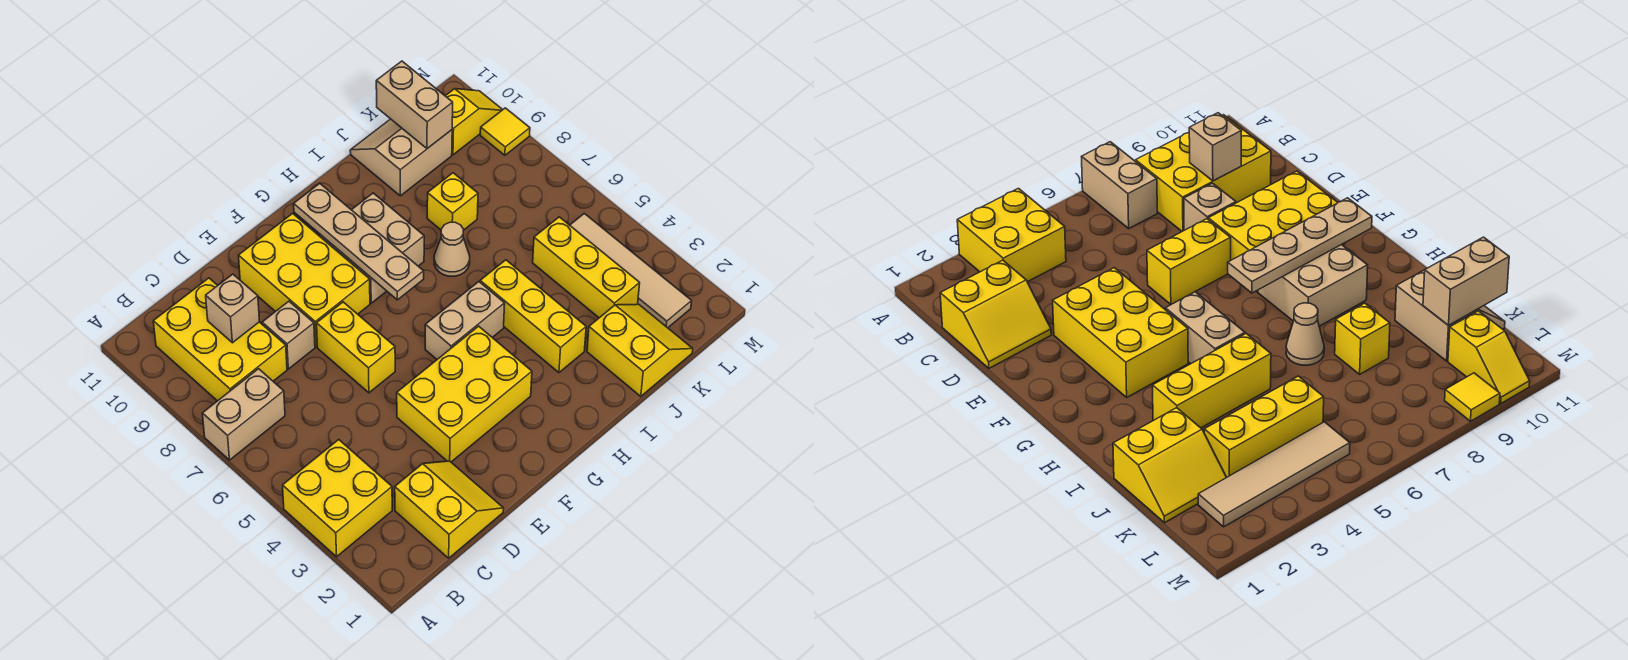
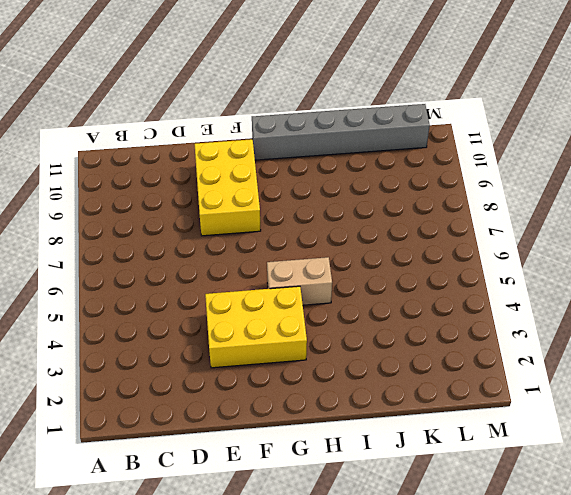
grey 1x6 brick [252,104,430,160] -> tan 2x2 slope [350,119,452,196]
none -> yellow 2x2 brick [283,440,392,557]
none -> tan 1x2 brick [202,369,285,460]
none -> yellow 2x3 brick [153,278,287,401]

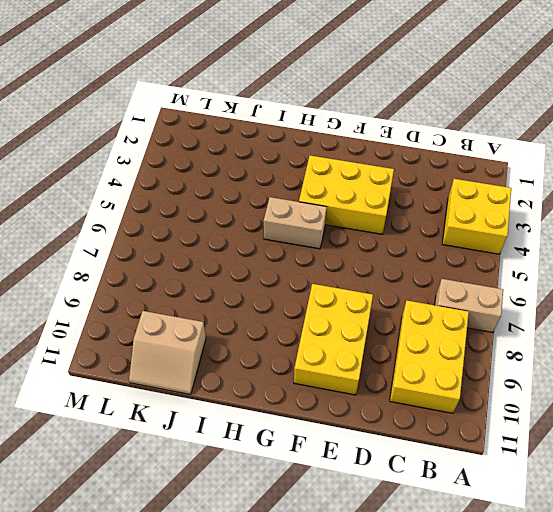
none -> yellow 2x2 slope [395,461,504,558]
none -> tan 1x1 brick [262,301,315,369]
none -> yellow 1x2 brick [317,302,395,393]

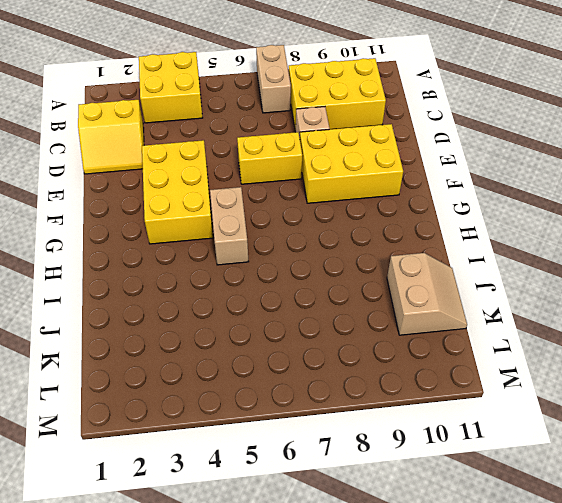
none -> tan 2x2 brick [320,193,424,303]
none -> yellow 1x3 brick [480,260,586,373]
none -> tan 1x1 cone [434,222,470,276]

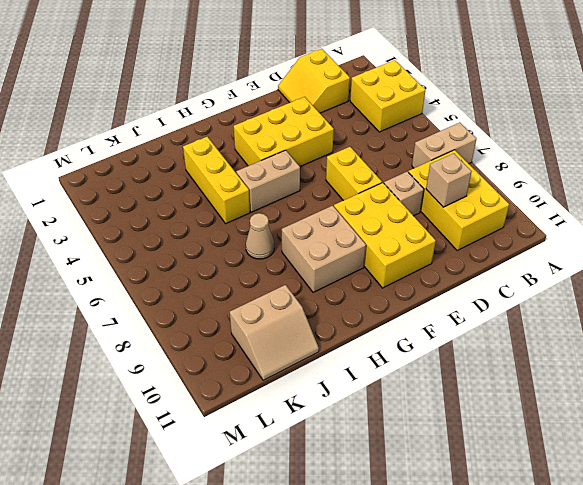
none -> yellow 2x2 slope [587,304,693,396]
none -> yellow 1x1 brick [427,173,478,230]
none -> yellow 1x3 brick [533,217,640,318]

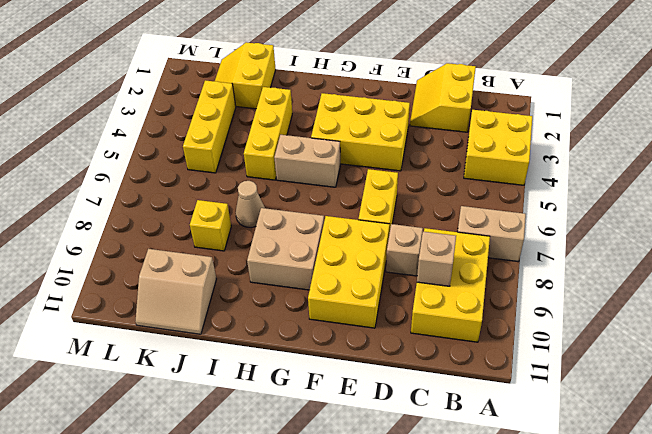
none -> tan 1x4 tile [570,213,692,328]
none -> yellow 1x2 slope [446,89,503,155]
none -> yellow 1x1 tile [480,108,530,155]

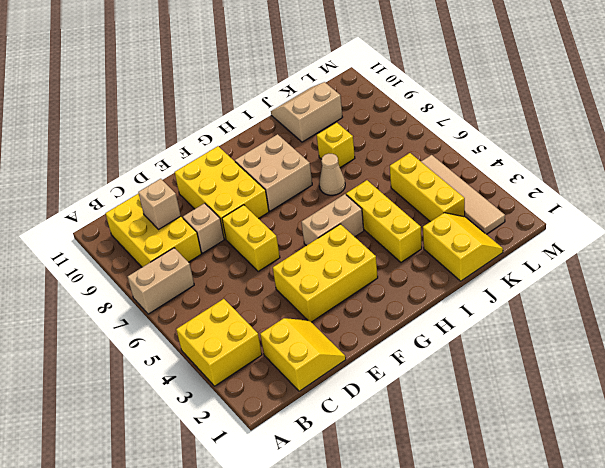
none -> yellow 1x2 slope [446,89,503,155]
none -> yellow 1x1 tile [480,108,530,155]
none -> tan 1x4 plate [294,183,424,300]

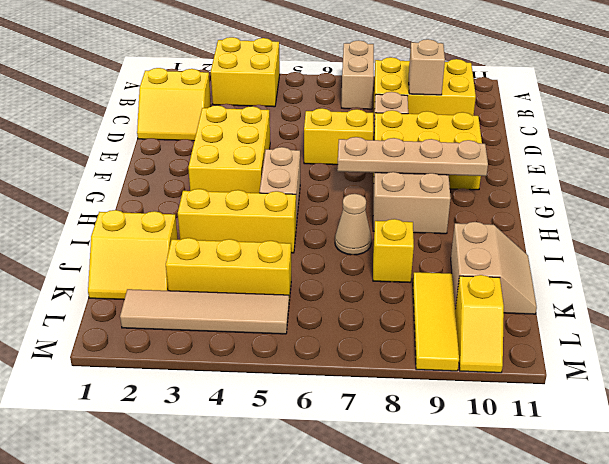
yellow 1x3 tile [413,272,459,371] -> yellow 1x1 tile [480,108,530,155]
none -> tan 1x2 brick [376,61,453,149]

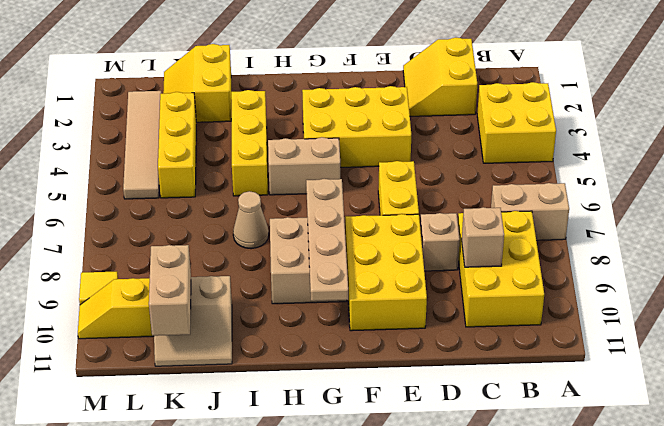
none -> yellow 1x1 brick [427,173,478,230]

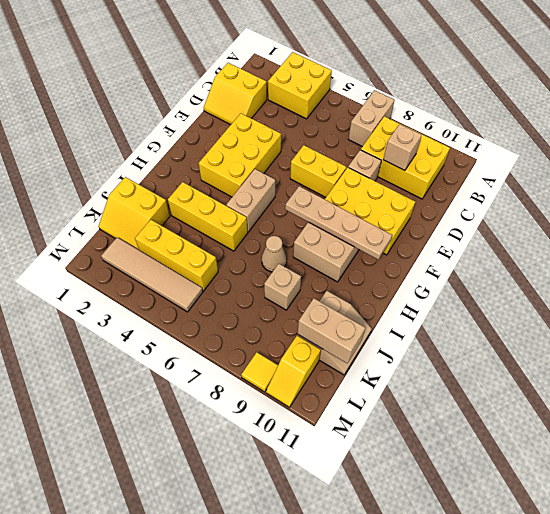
tan 1x1 brick [264,264,301,310] -> yellow 1x1 brick [427,173,478,230]

